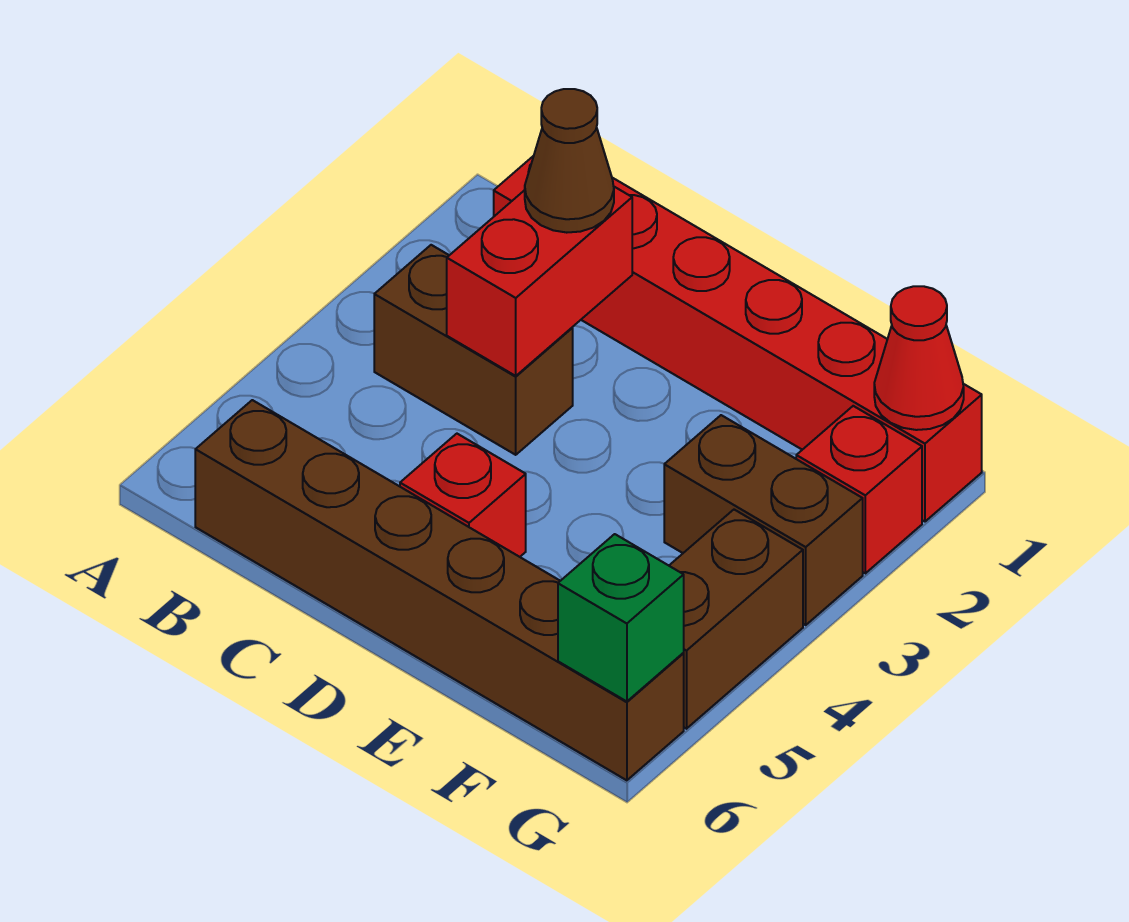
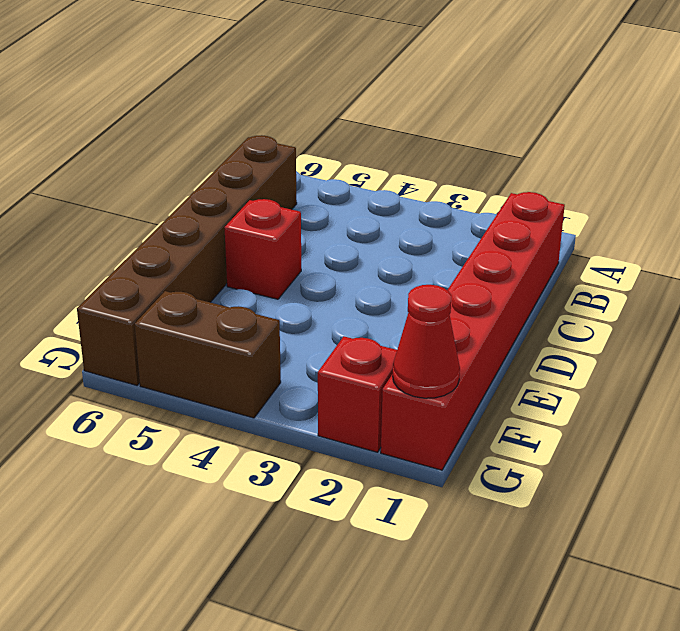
none -> brown 1x2 brick [374,245,573,455]
none -> brown 1x2 brick [664,415,863,625]

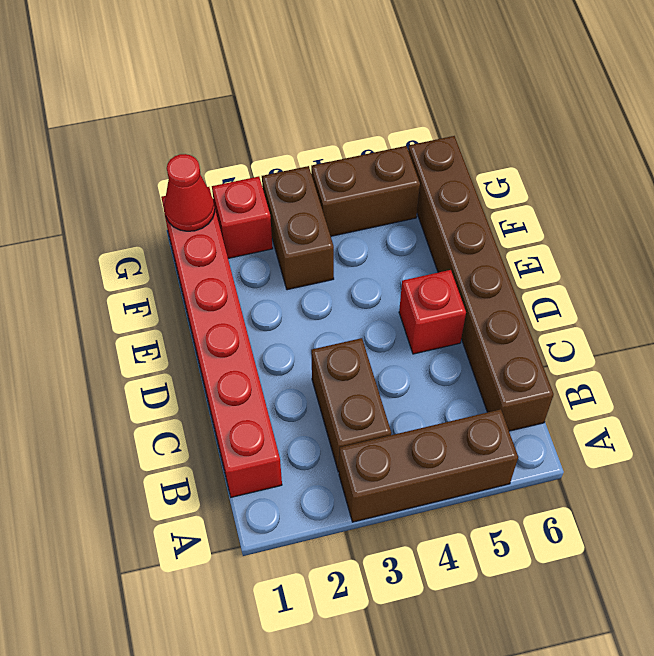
brown 1x3 brick [339,409,518,522] -> none
none -> red 1x2 brick [447,187,632,376]
none -> green 1x1 brick [558,534,684,702]

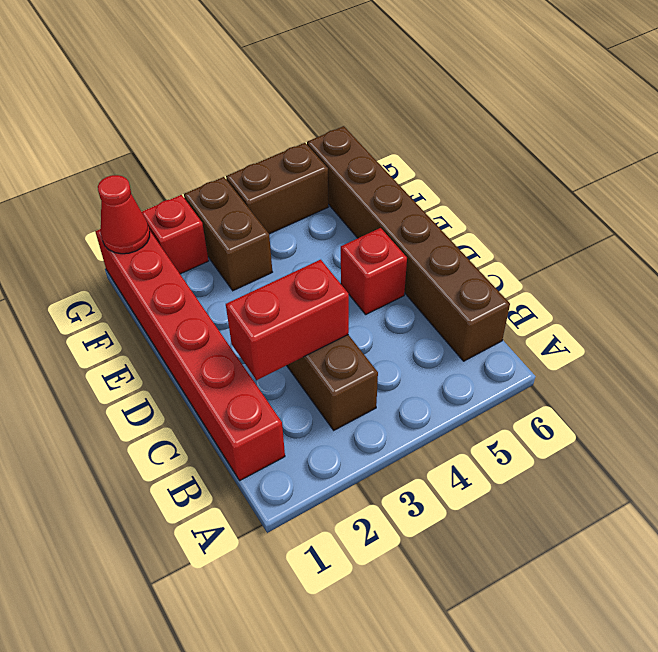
none -> green 1x1 brick [558,534,684,702]
none -> brown 1x1 cone [525,89,614,233]

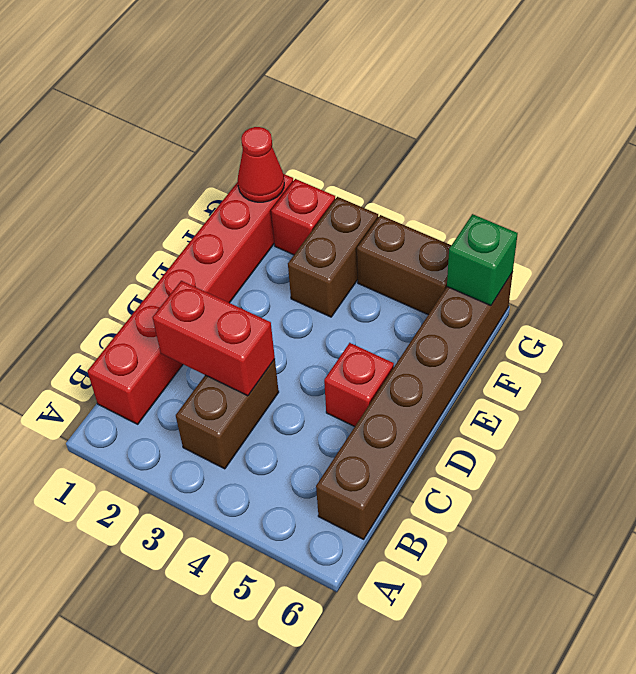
none -> brown 1x1 cone [525,89,614,233]

